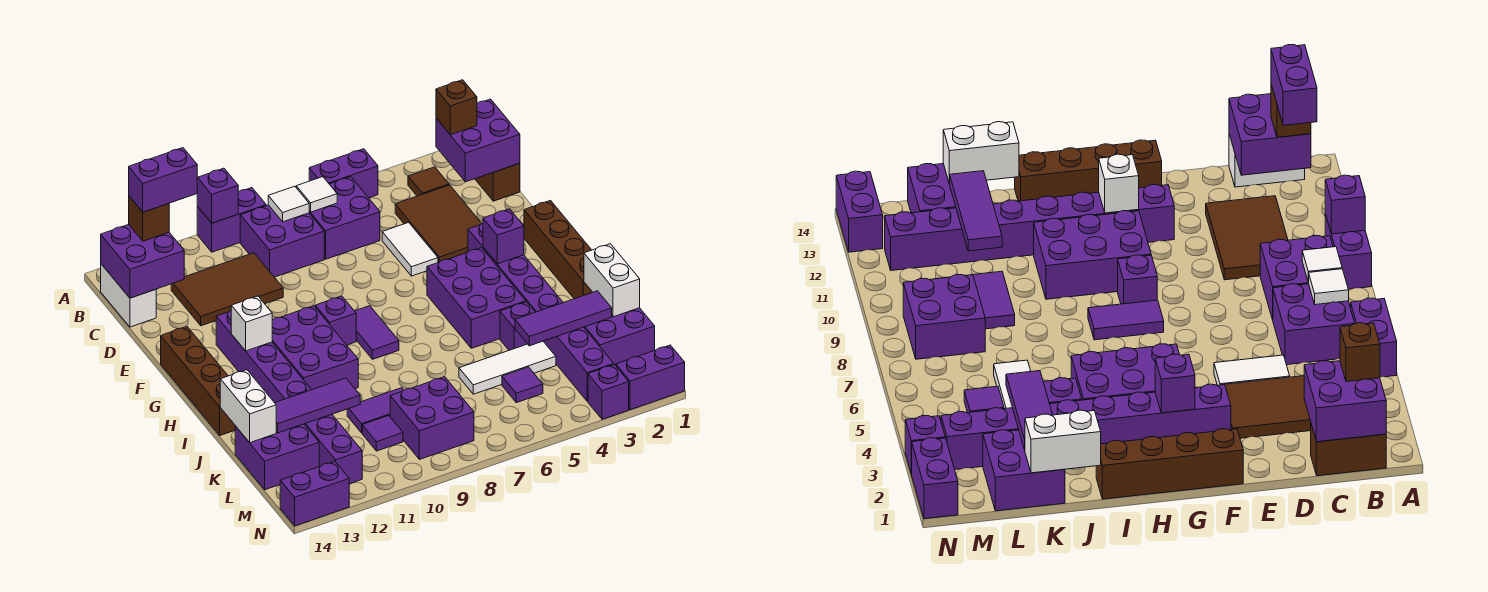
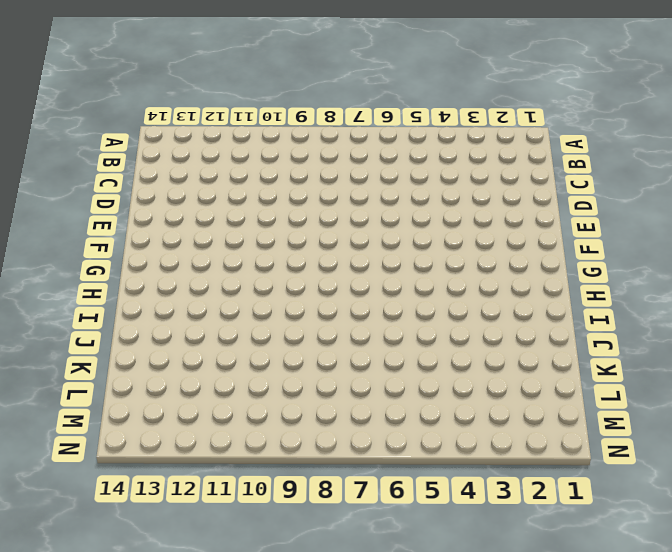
none -> purple 1x2 brick [309,149,378,198]
none -> purple 1x2 brick [197,188,266,252]
none -> brown 1x2 brick [475,163,520,201]
none -> brown 1x1 tile [408,167,449,196]

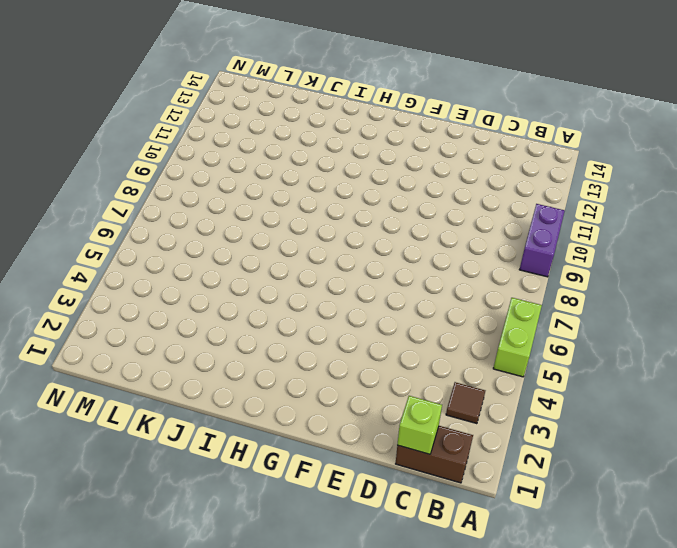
lime 1x2 brick [493,298,542,377] -> purple 1x2 brick [309,149,378,198]
lime 1x1 brick [397,396,442,454] -> purple 2x2 brick [436,99,520,182]
none -> purple 2x2 brick [309,177,380,259]
none -> purple 2x2 brick [240,205,324,277]
none -> white 1x2 brick [101,264,156,327]
none -> brown 2x3 tile [395,185,482,262]

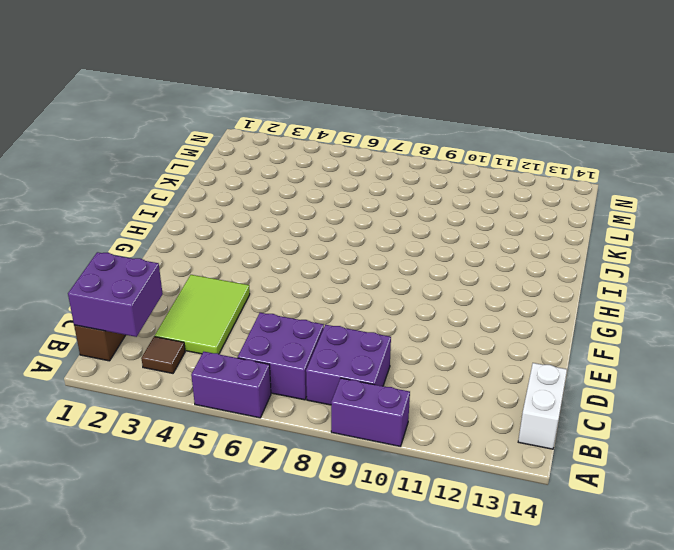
lime 2x3 tile [155,275,250,354] -> brown 2x3 tile [395,185,482,262]
none -> brown 2x3 tile [171,253,283,326]
none -> white 1x2 tile [382,222,438,276]
none -> brown 1x4 brick [524,201,593,299]
none -> purple 1x8 brick [468,223,614,401]

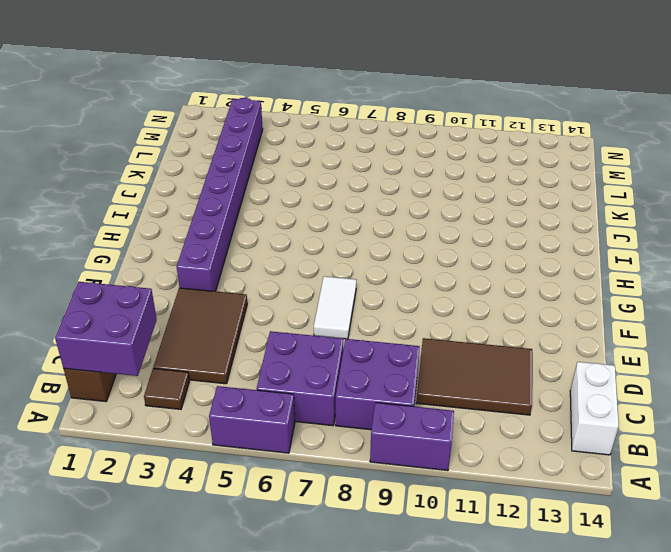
white 1x2 tile [314,276,356,339] -> white 1x2 tile moved to [382,222,438,276]
none -> brown 1x4 brick [524,201,593,299]
none -> purple 1x8 brick [216,311,362,484]
none -> brown 1x4 brick [161,327,235,435]
none -> purple 2x3 brick [427,248,526,348]

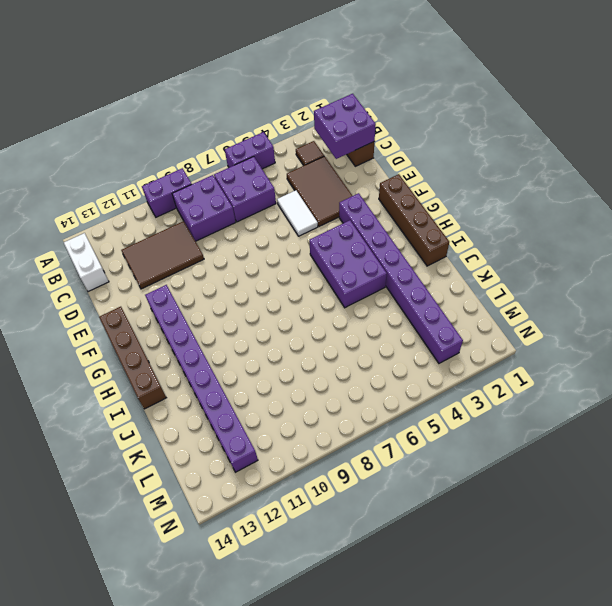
none -> purple 1x2 tile [355,306,399,359]
none -> purple 1x1 brick [315,296,356,345]
none -> purple 2x3 brick [272,306,358,390]
none -> purple 1x1 brick [500,302,535,350]

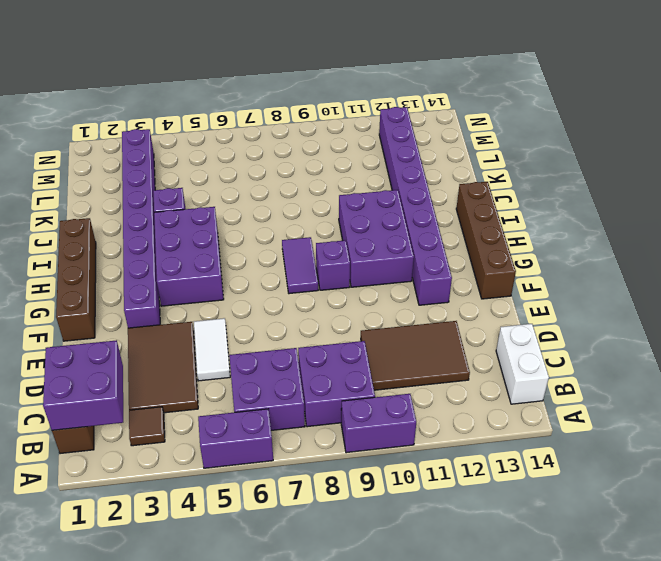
none -> purple 2x2 brick [584,308,655,366]
none -> white 1x3 tile [459,341,556,394]
none -> purple 1x2 tile [347,388,404,433]
none -> purple 2x2 brick [235,424,319,490]

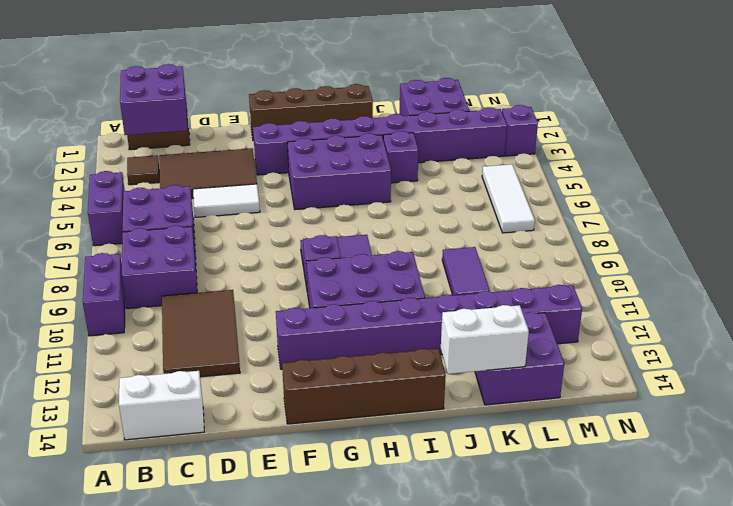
white 1x3 tile [482,164,535,233] -> white 1x3 tile moved to [459,341,556,394]
none -> purple 1x1 tile [502,367,543,403]
none -> purple 2x2 brick [390,377,474,459]
none -> purple 1x1 tile [362,416,403,451]
none -> purple 1x2 brick [616,345,685,410]

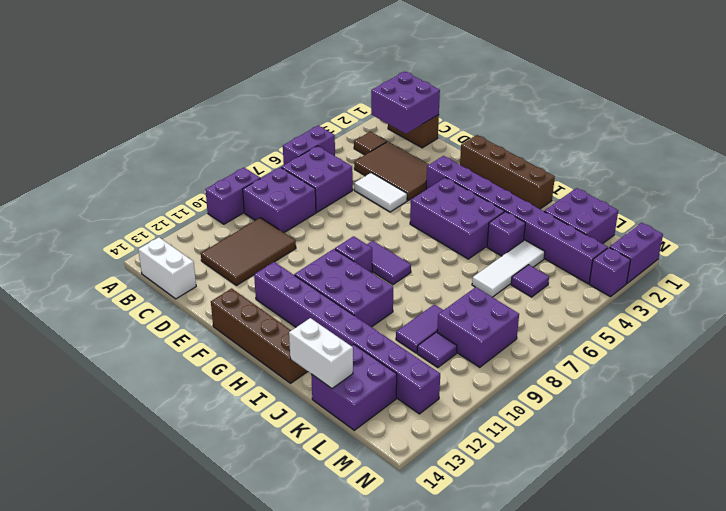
none -> purple 1x2 brick [280,461,349,526]
none -> purple 1x1 brick [197,168,238,223]
none -> white 1x1 tile [296,177,337,212]
none -> white 1x1 tile [268,186,309,222]

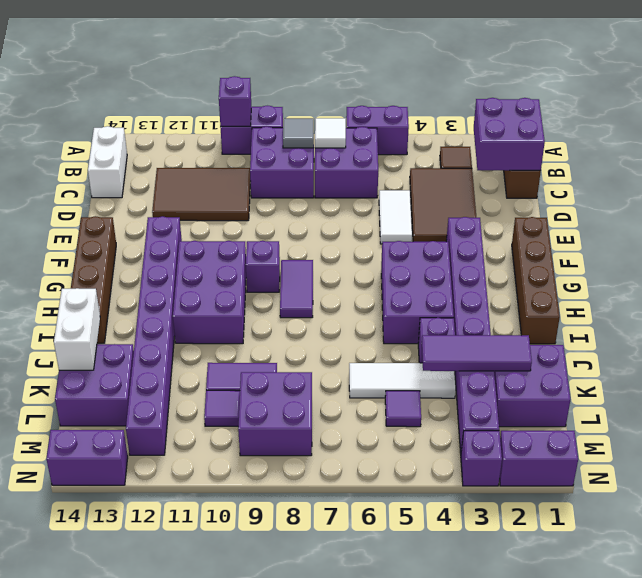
grey 1x1 tile [283,118,314,148] -> white 1x1 tile [268,186,309,222]
none -> purple 2x2 brick [101,225,184,298]
none -> purple 1x1 brick [483,209,524,264]
none -> white 1x1 brick [231,296,272,351]
none -> white 1x2 brick [584,244,640,317]

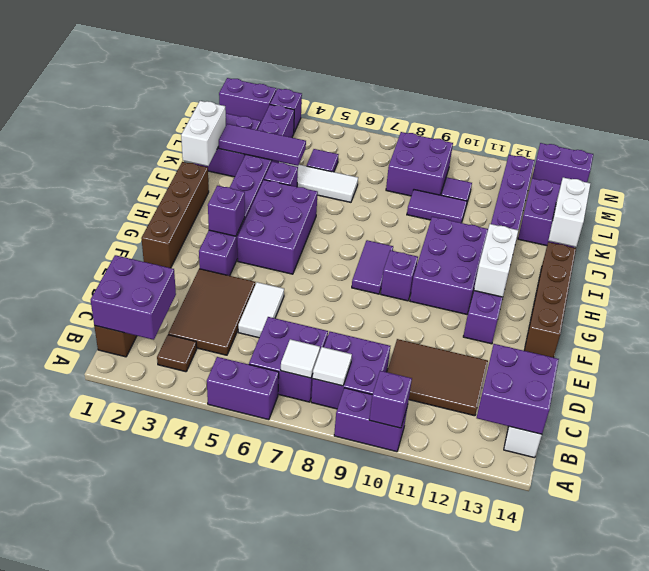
white 1x2 brick [474,224,518,297] -> white 1x1 brick [231,296,272,351]
none -> purple 1x3 tile [275,378,360,433]
none -> brown 1x1 brick [436,80,477,135]
none -> brown 1x1 brick [129,196,169,241]
none -> purple 1x2 brick [129,148,197,212]

